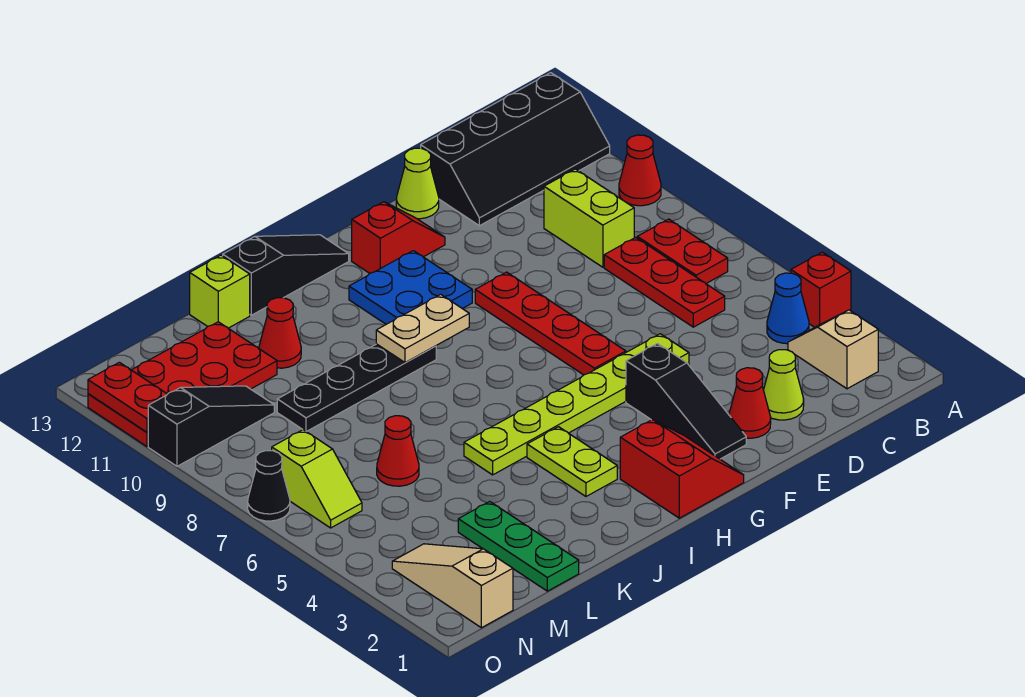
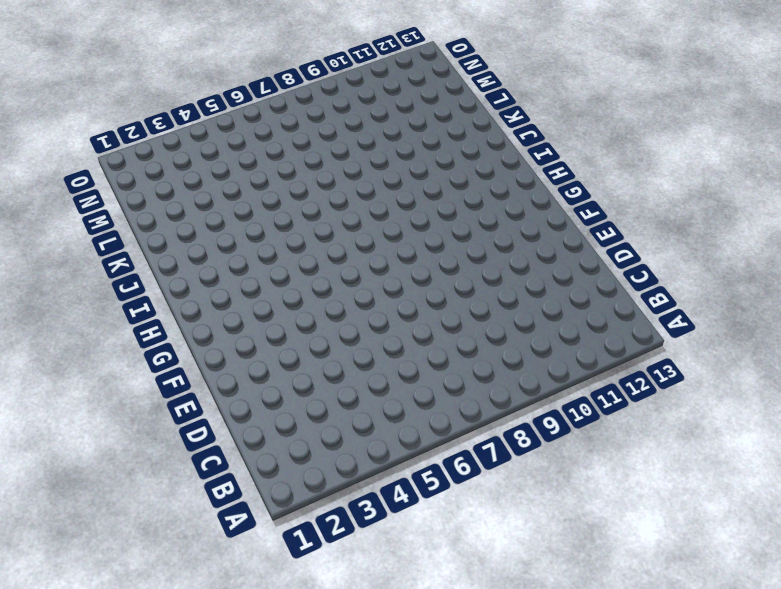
none -> red 1x1 brick [791,252,851,327]
none -> red 1x1 cone [619,135,661,206]
none -> black 2x4 slope [421,73,610,226]
none -> tan 1x2 slope [788,310,878,389]

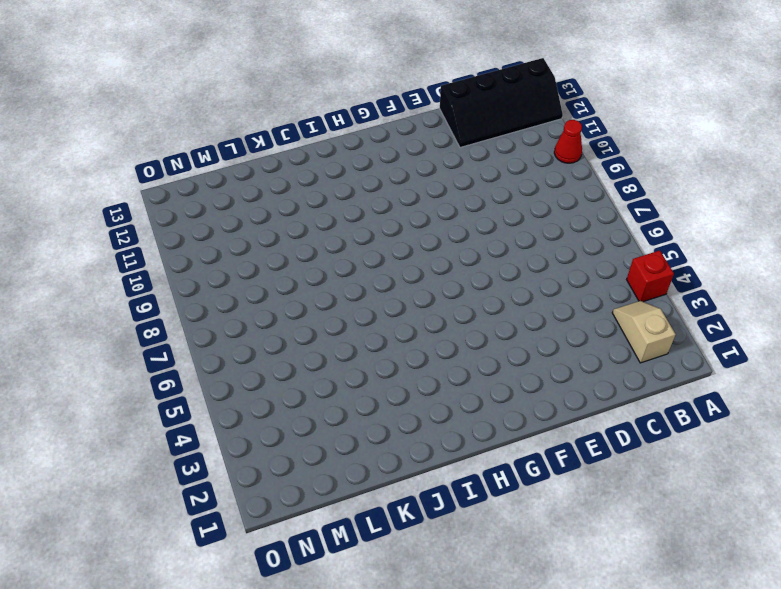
none -> blue 1x1 cone [767,273,809,344]
none -> red 1x2 plate [637,219,728,283]
none -> red 1x3 plate [604,237,725,327]
none -> lime 1x2 brick [544,169,634,267]

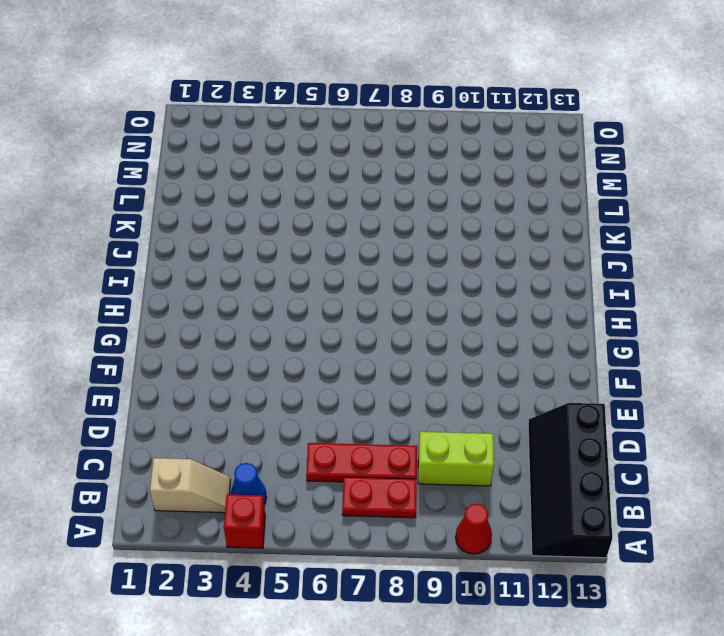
none -> lime 1x1 cone [764,350,804,420]
none -> red 1x1 cone [729,368,771,438]
none -> lime 1x6 plate [464,334,689,475]
none -> lime 1x1 cone [396,148,439,219]

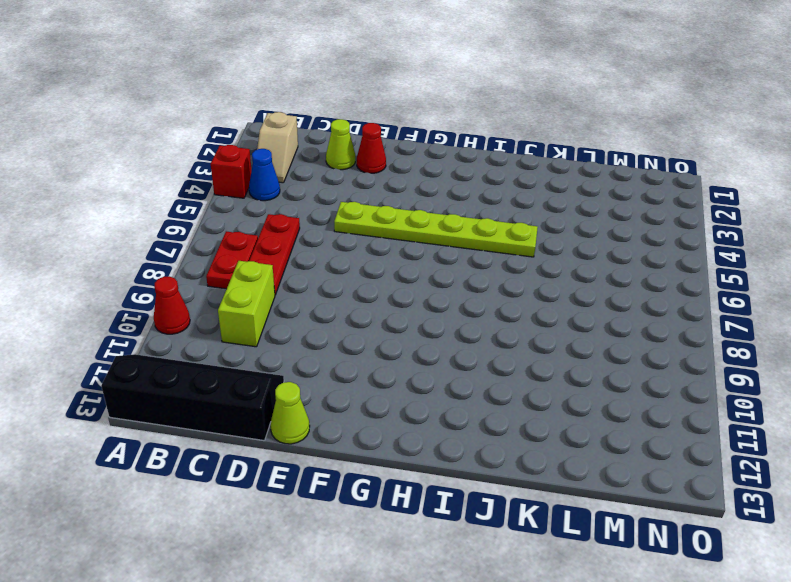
none -> black 1x3 slope [626,344,746,459]
none -> red 1x4 plate [475,272,626,375]
none -> red 1x2 slope [352,202,445,273]
none -> red 2x2 slope [620,419,744,518]

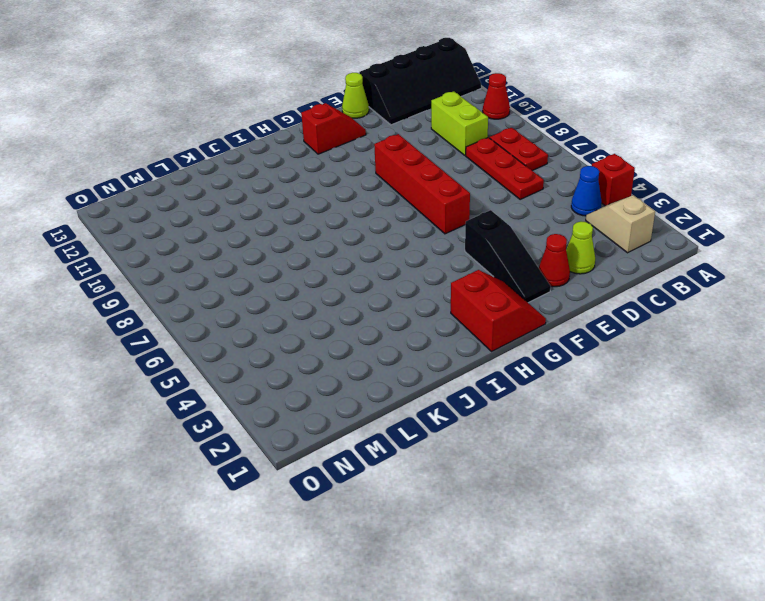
red 1x4 brick [374,134,470,234] -> red 1x4 plate [475,272,626,375]
none -> lime 1x6 plate [464,334,689,475]
none -> blue 2x2 plate [349,251,472,324]
none -> black 1x3 slope [223,235,349,315]
none -> lime 1x2 plate [527,427,617,496]

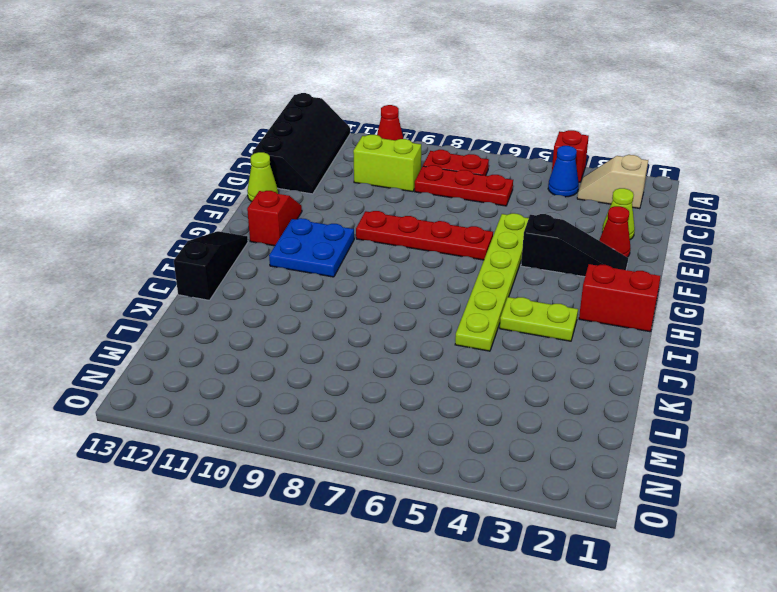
none -> black 1x4 plate [277,344,436,432]
none -> red 1x1 cone [259,298,301,368]
none -> lime 1x1 brick [190,255,250,328]
none -> green 1x3 plate [458,501,579,591]

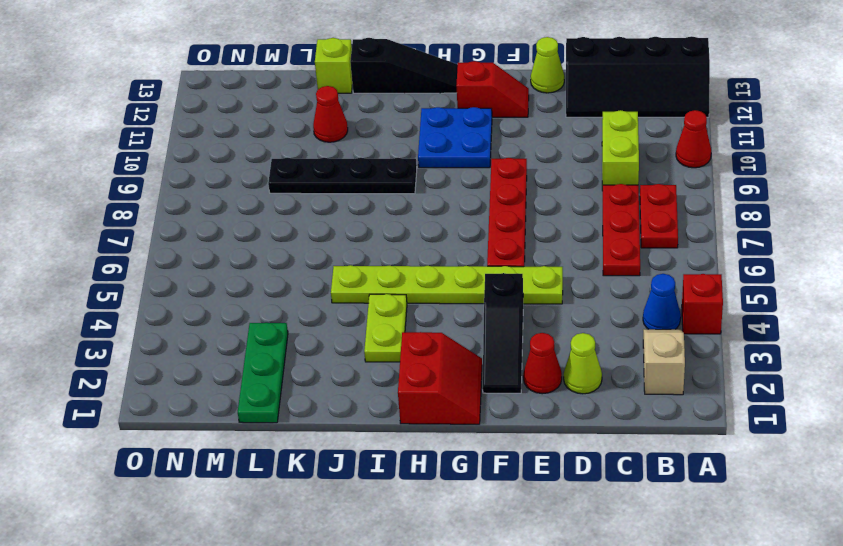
none -> red 1x1 cone [377,416,419,486]
none -> red 2x4 plate [88,322,277,446]
none -> black 1x3 slope [148,386,274,466]
none -> tan 1x3 slope [392,544,513,628]

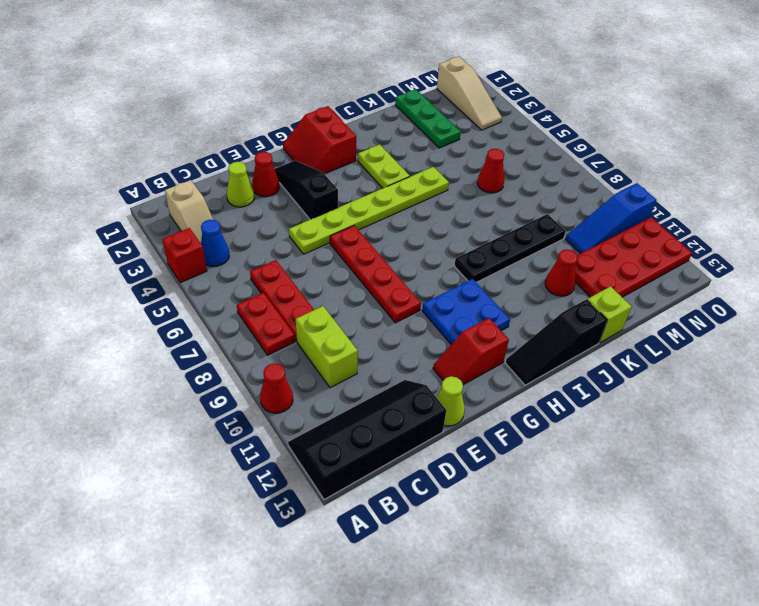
blue 1x3 slope [566,183,656,254] -> black 1x3 slope [148,386,274,466]
none -> lime 1x2 slope [272,430,362,528]
none -> black 1x1 cone [248,451,290,521]
none -> tan 1x2 plate [376,294,469,363]
none -> red 1x2 plate [88,362,167,432]

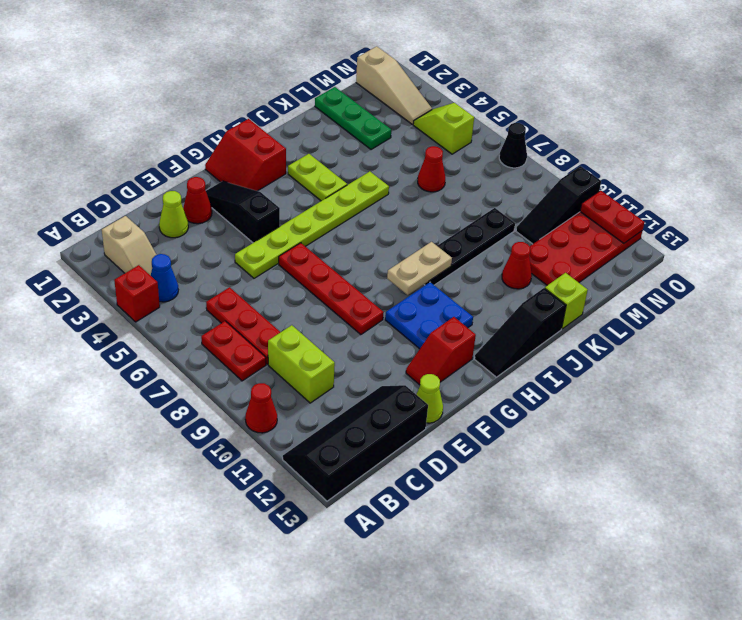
lime 1x2 slope [413,103,474,154] -> lime 1x2 slope moved to [272,430,362,528]

